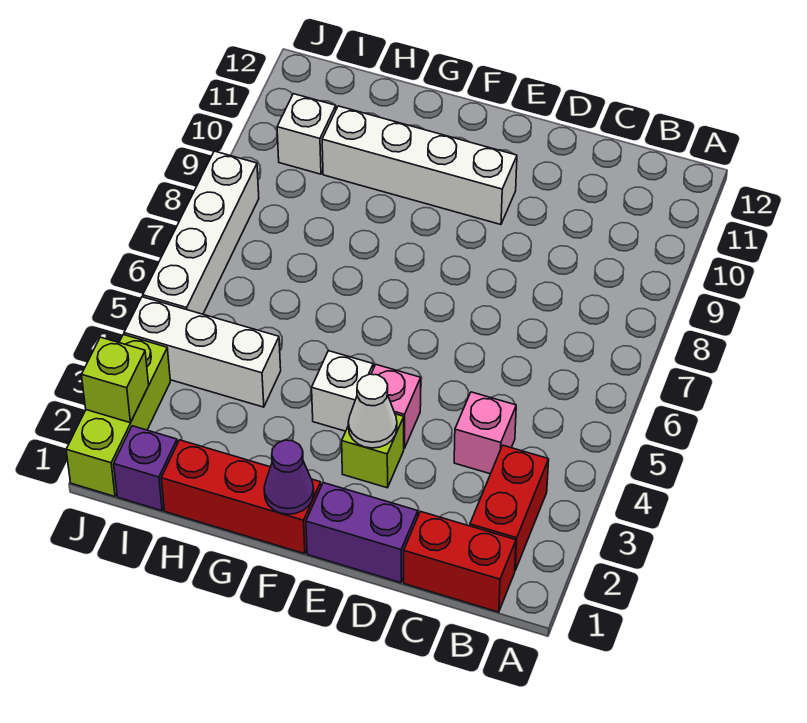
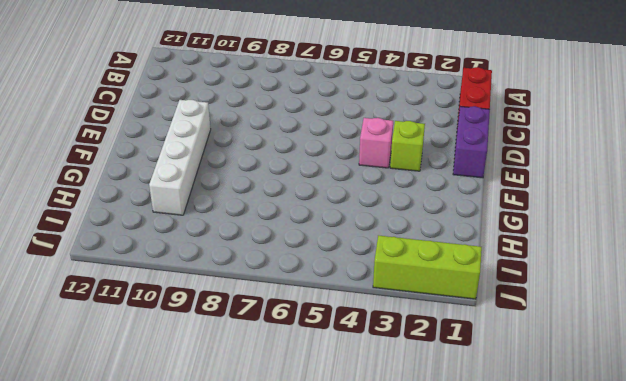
none -> red 1x2 brick [470,445,549,570]
none -> pink 1x1 brick [454,392,516,474]
none -> red 1x3 brick [161,440,321,554]

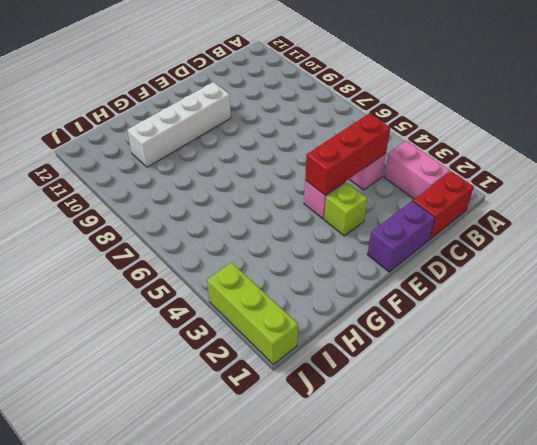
pink 1x2 brick [384,141,450,199] -> red 1x2 brick [470,445,549,570]
red 1x3 brick [305,113,390,195] -> red 1x3 brick moved to [161,440,321,554]
none -> white 1x1 brick [312,351,373,431]
none -> white 1x3 brick [124,297,281,407]
none -> purple 1x1 brick [114,426,177,511]

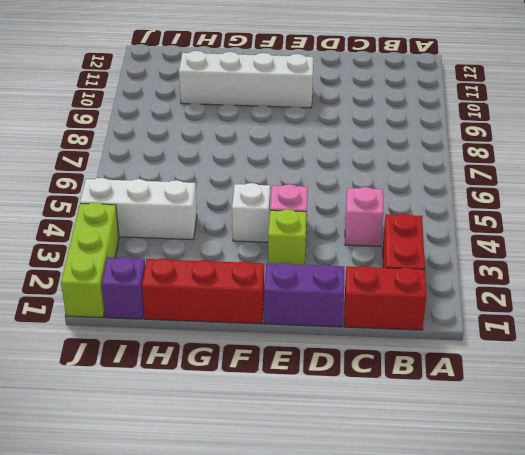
none -> white 1x1 brick [277,94,336,174]
none -> white 1x4 brick [143,151,259,314]
none -> white 1x1 cone [348,374,397,448]

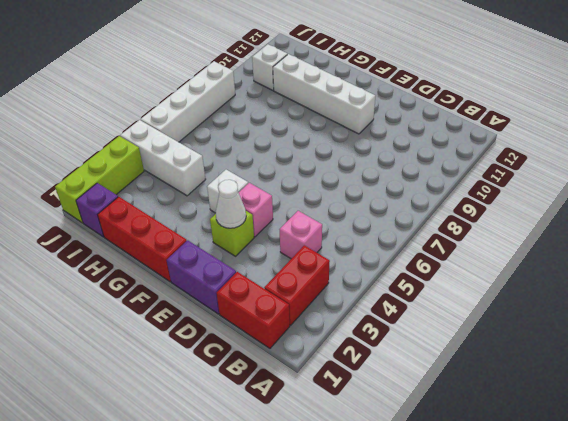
none -> purple 1x1 cone [264,440,314,514]
none -> lime 1x1 brick [82,337,149,423]

